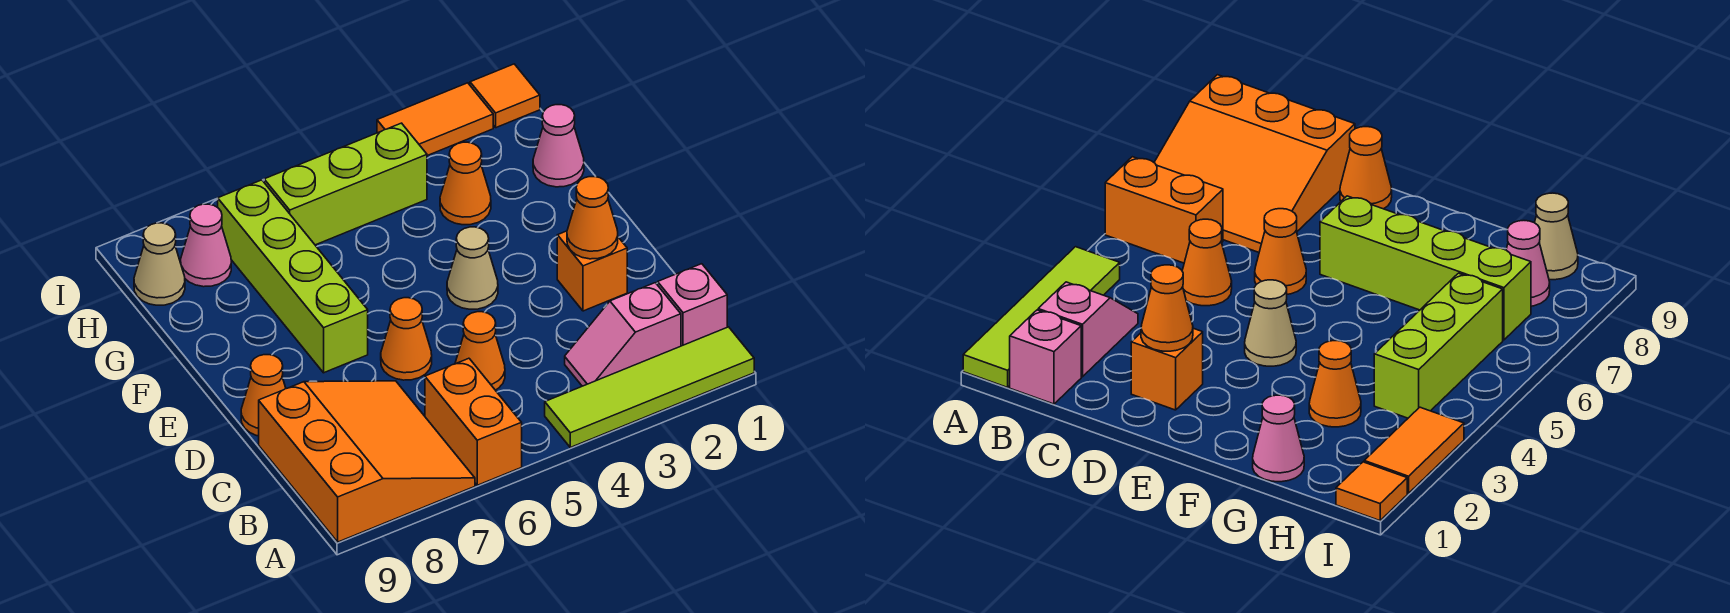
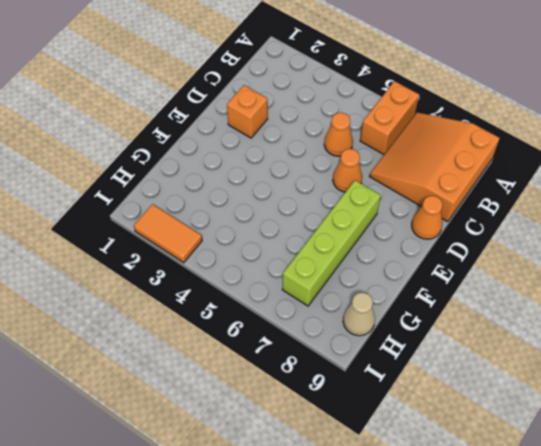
none -> lime 1x4 tile [545,327,754,447]
none -> pink 1x1 brick [658,264,727,346]
none -> pink 1x2 slope [565,283,681,386]

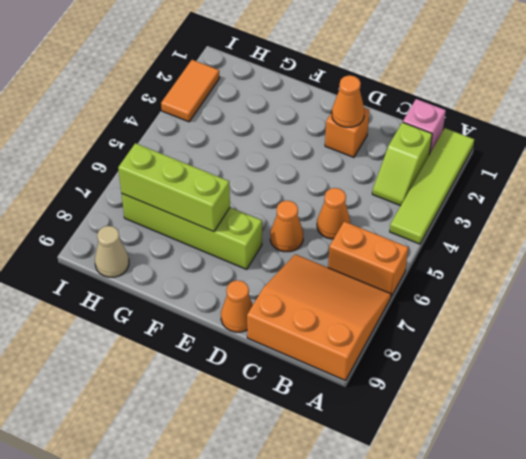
lime 1x2 slope [372,122,432,206] -> pink 1x2 slope [565,283,681,386]
lime 1x3 brick [118,143,230,232] -> lime 1x3 brick turned to [264,123,427,245]
none -> tan 1x1 cone [447,227,498,309]
none -> pink 1x1 cone [533,105,584,187]
none -> orange 1x1 cone [440,142,491,225]

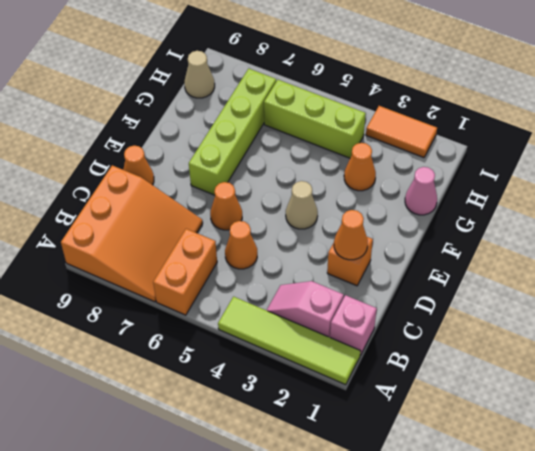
none -> pink 1x1 cone [181,204,231,287]
none -> orange 1x1 tile [470,64,540,128]

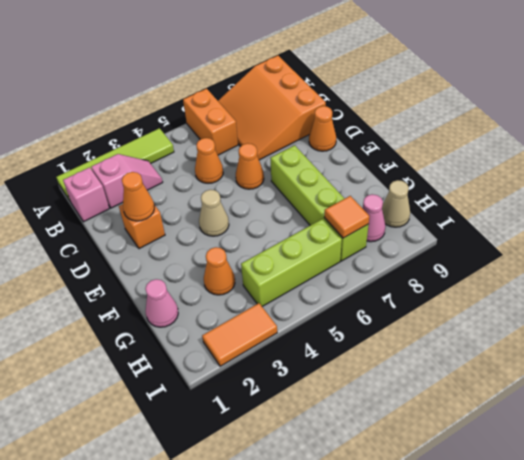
orange 1x1 tile [324,196,369,238] -> orange 1x1 tile moved to [470,64,540,128]

